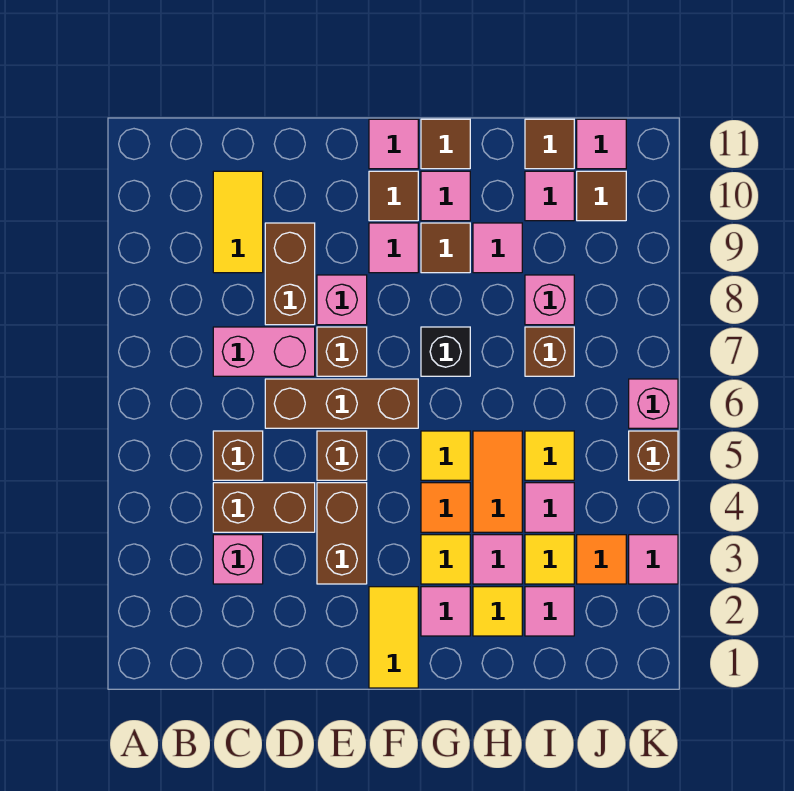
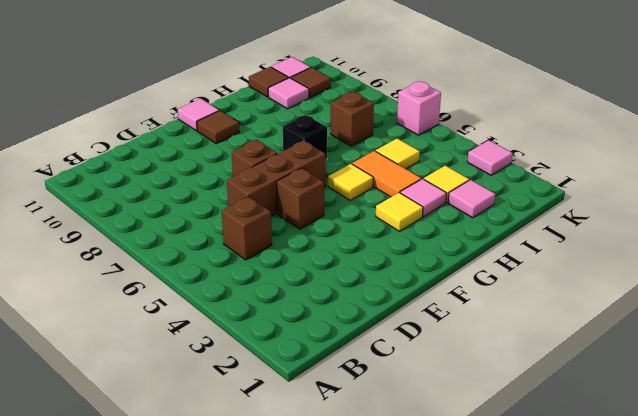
none -> pink 1x1 brick [213,535,263,584]
none -> brown 1x2 brick [213,483,315,532]
none -> pink 1x2 brick [213,327,315,376]
none -> yellow 1x2 tile [213,171,263,273]

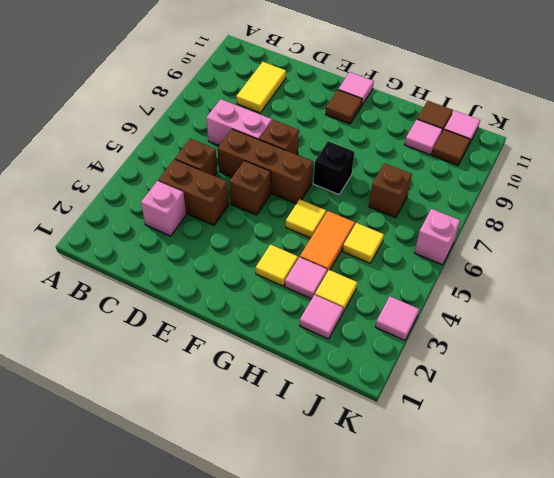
none -> brown 1x2 brick [265,223,315,325]
none -> brown 1x2 brick [317,483,367,584]
none -> pink 1x1 brick [317,275,367,325]
none -> yellow 1x2 tile [369,587,418,688]

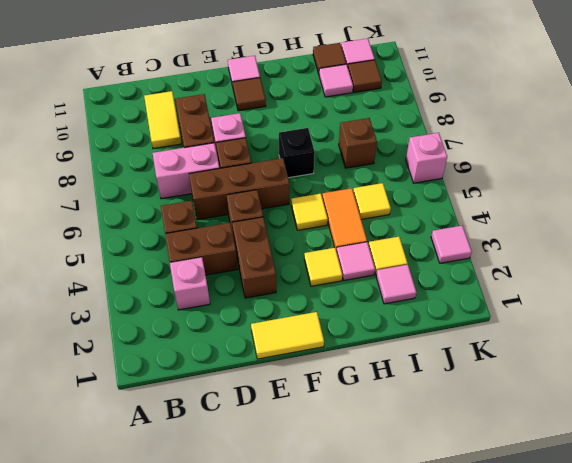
yellow 1x2 tile [251,312,324,359] -> yellow 1x2 tile turned to [369,587,418,688]
none -> pink 1x1 tile [369,223,418,273]
none -> pink 1x1 tile [421,587,470,636]
none -> orange 1x1 tile [421,483,470,532]
none -> brown 1x1 tile [421,223,470,273]

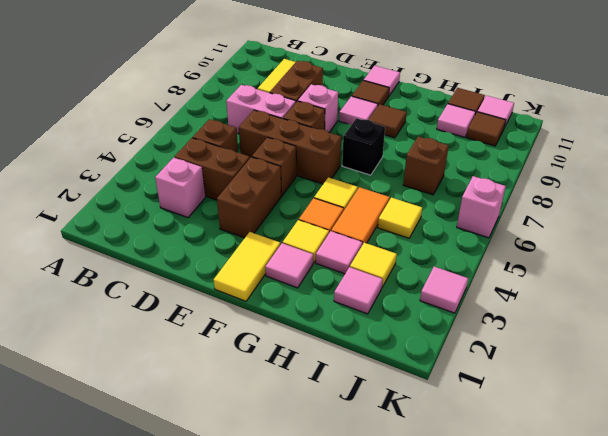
none -> pink 1x1 tile [421,171,470,221]
none -> brown 1x1 tile [421,119,470,169]
none -> yellow 1x1 tile [473,587,522,636]
none -> pink 1x1 tile [473,223,522,273]

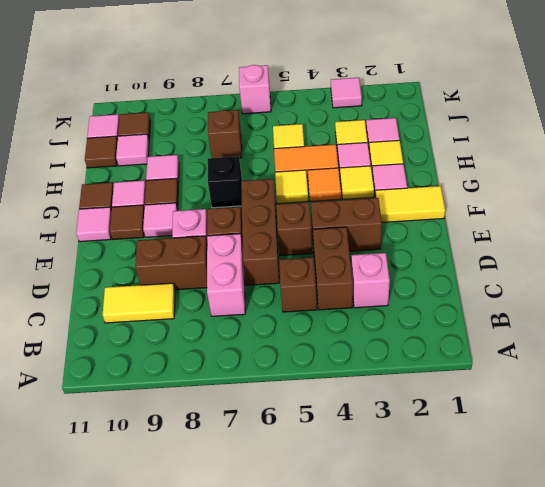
none -> pink 1x1 tile [525,483,574,532]
none -> pink 1x1 brick [525,275,574,325]
none -> orange 1x1 tile [577,535,626,584]
none -> brown 1x1 brick [629,431,678,480]

